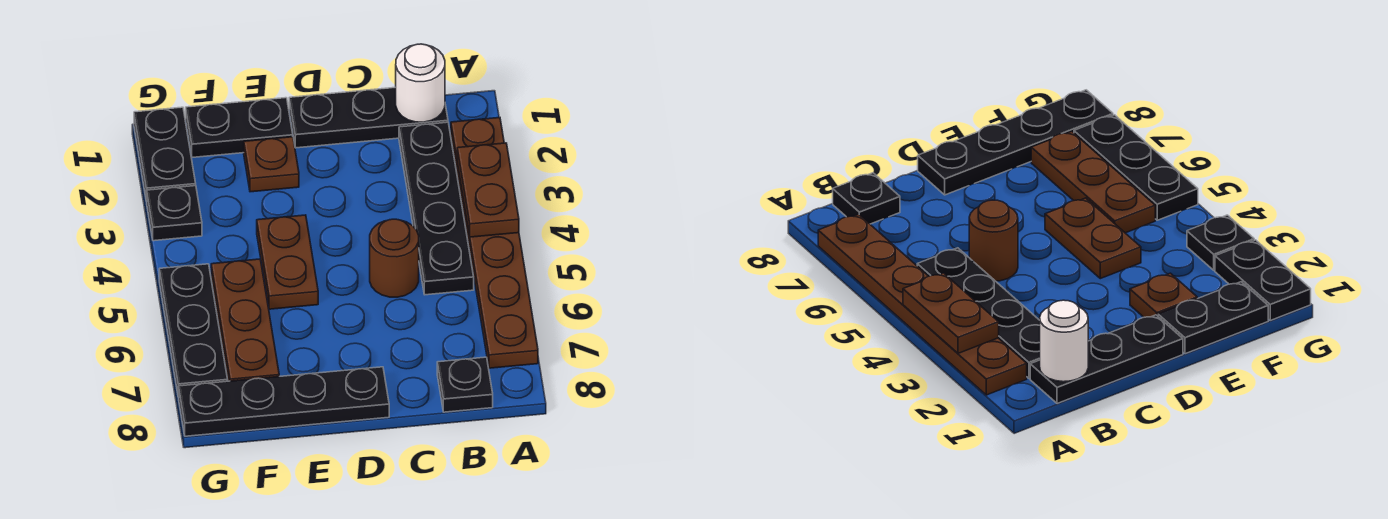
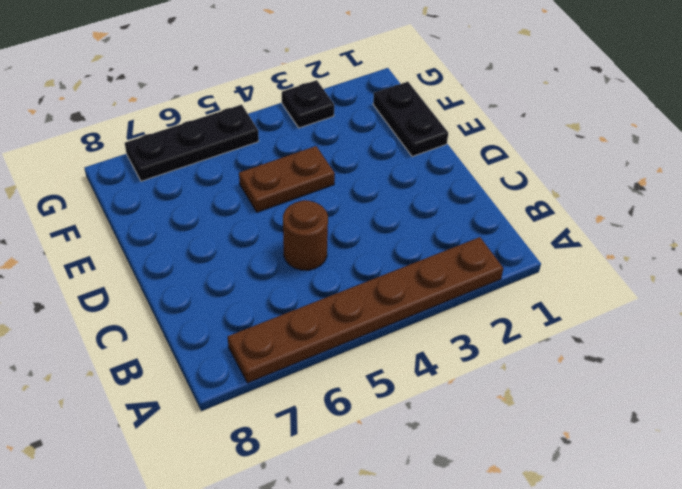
none -> black 1x3 plate [289,87,448,148]
none -> black 1x4 plate [399,122,474,295]
none -> black 1x1 plate [437,357,493,412]

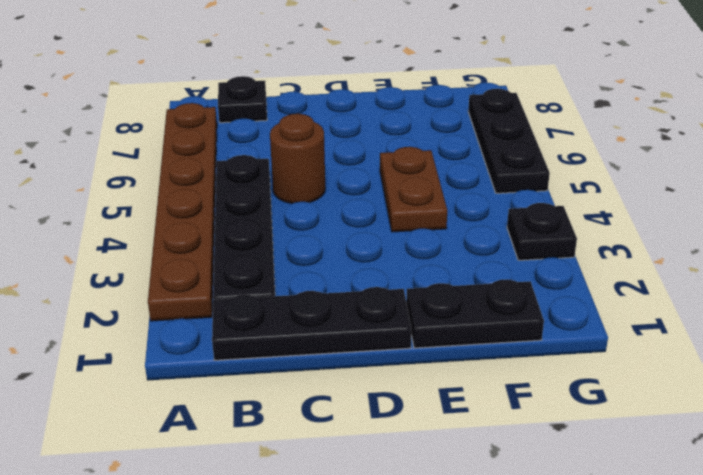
none -> black 1x4 plate [179,367,389,436]
none -> brown 1x1 plate [244,137,299,192]
none -> brown 1x3 plate [211,259,279,381]

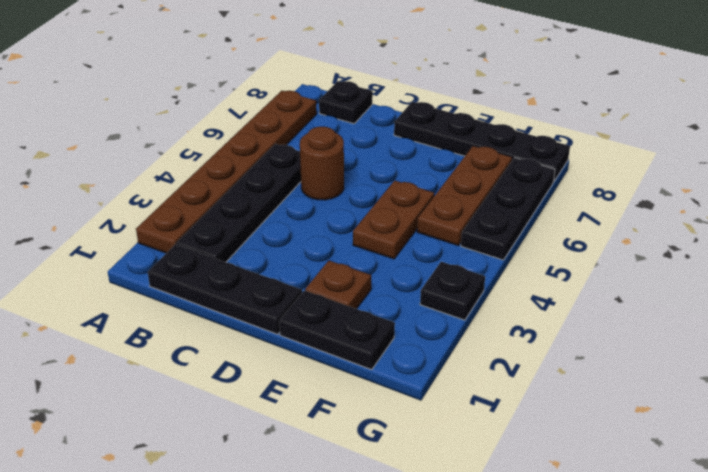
none -> black 1x2 plate [134,107,196,201]
none -> brown 1x2 plate [457,143,519,237]
none -> white 1x1 round brick [396,44,445,122]

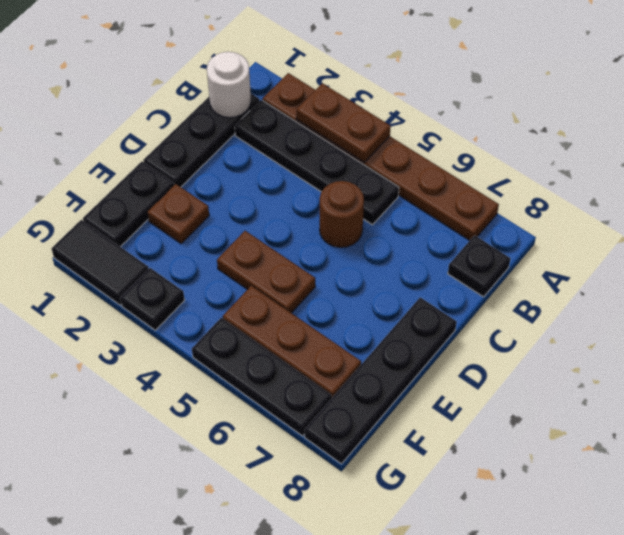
black 1x2 tile [52,220,149,305] -> black 1x2 plate [134,107,196,201]

